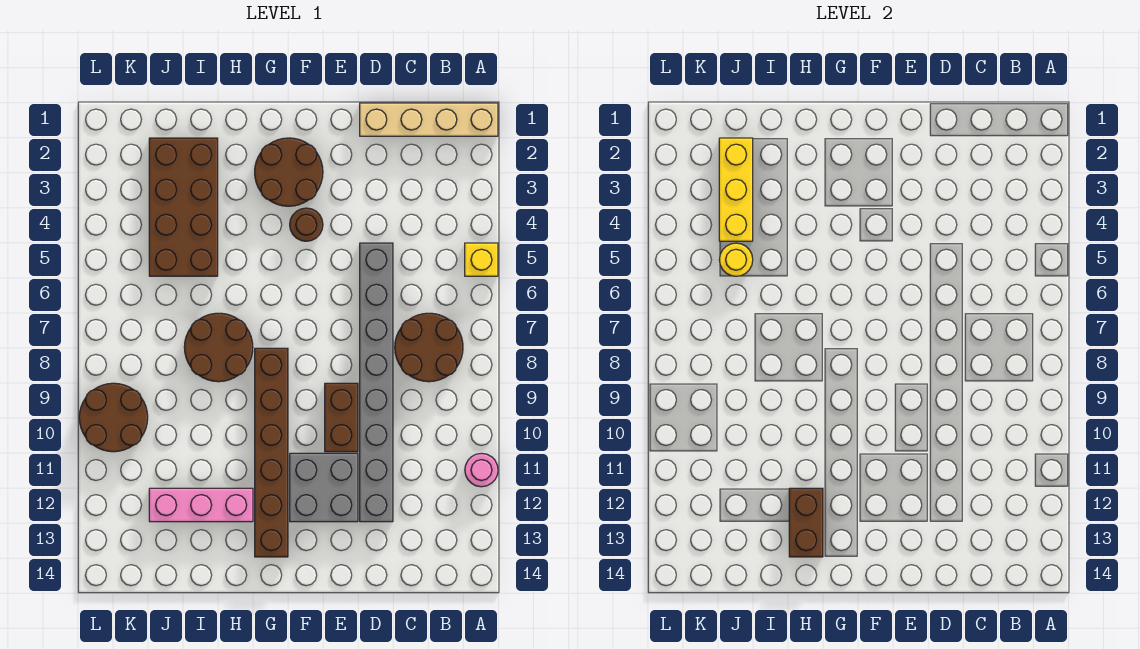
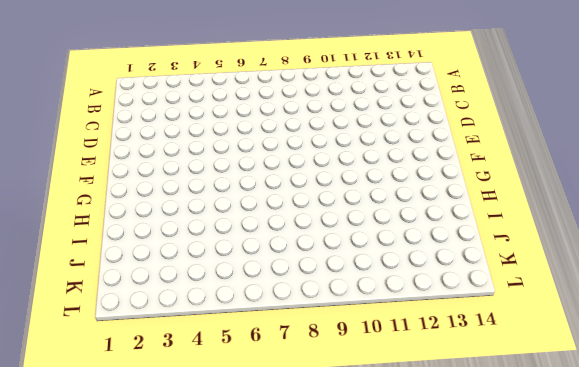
none -> tan 1x4 brick [360,103,498,136]
none -> yellow 1x1 brick [465,243,498,276]
none -> pink 1x1 round brick [465,453,498,487]

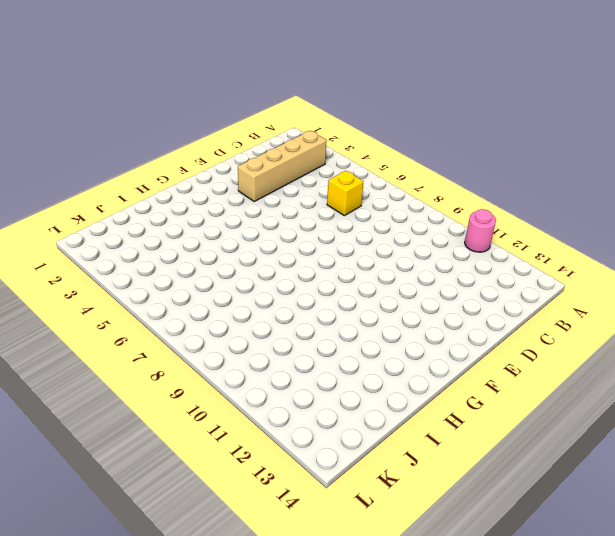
tan 1x4 brick [238,131,327,201] -> tan 1x4 brick moved to [360,103,498,136]
yellow 1x1 brick [327,171,363,216] -> yellow 1x1 brick moved to [465,243,498,276]
none -> brown 2x2 round brick [395,313,463,382]
none -> grey 1x8 brick [360,243,393,522]
none -> brown 1x2 brick [325,383,358,452]

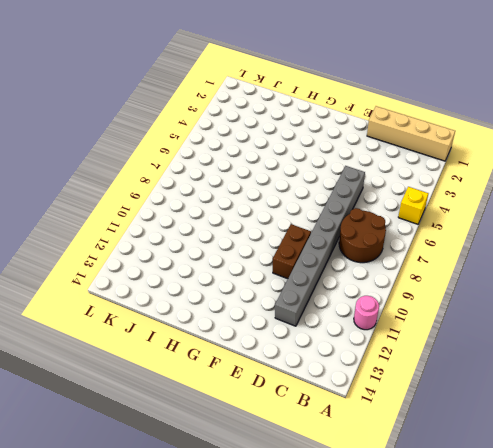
none -> grey 2x2 brick [290,453,358,522]
none -> brown 2x2 round brick [255,138,323,206]
none -> brown 1x1 round brick [290,208,323,241]

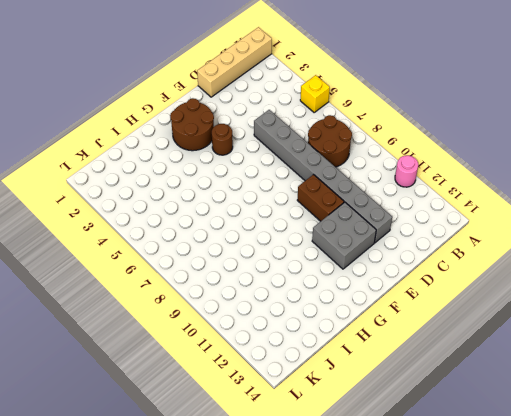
none -> brown 1x6 brick [255,348,288,557]
none -> brown 2x2 round brick [184,313,253,382]
none -> pink 1x3 brick [149,488,253,522]

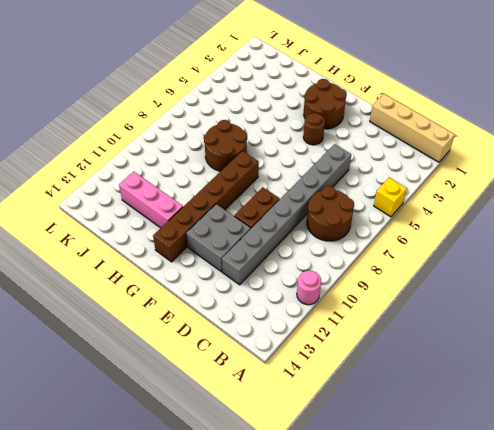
none -> brown 2x4 brick [149,138,218,276]
none -> brown 2x2 round brick [79,383,148,452]
none -> brown 1x2 brick [789,488,823,557]

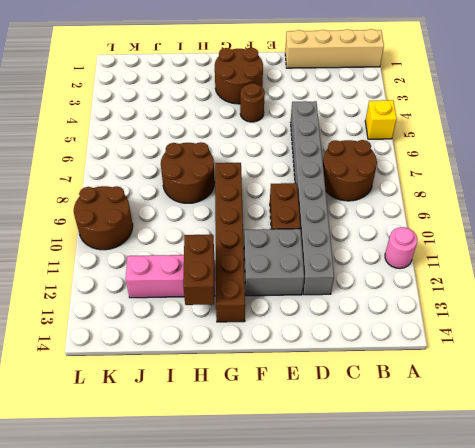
none -> brown 2x4 brick [149,138,218,276]
none -> yellow 1x3 brick [719,138,753,241]
none -> yellow 1x1 round brick [719,243,753,276]

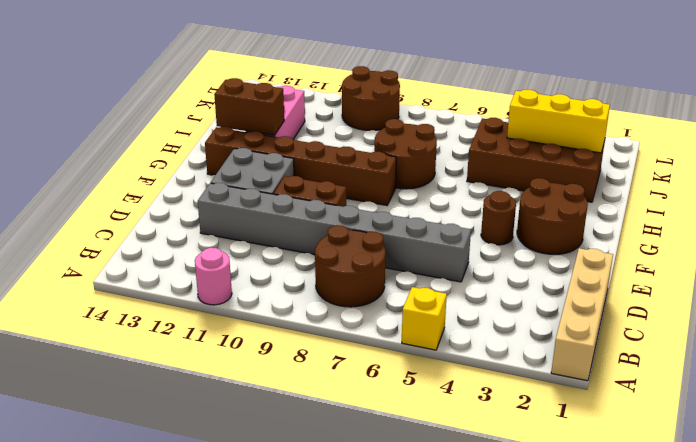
none -> yellow 1x1 round brick [719,243,753,276]

